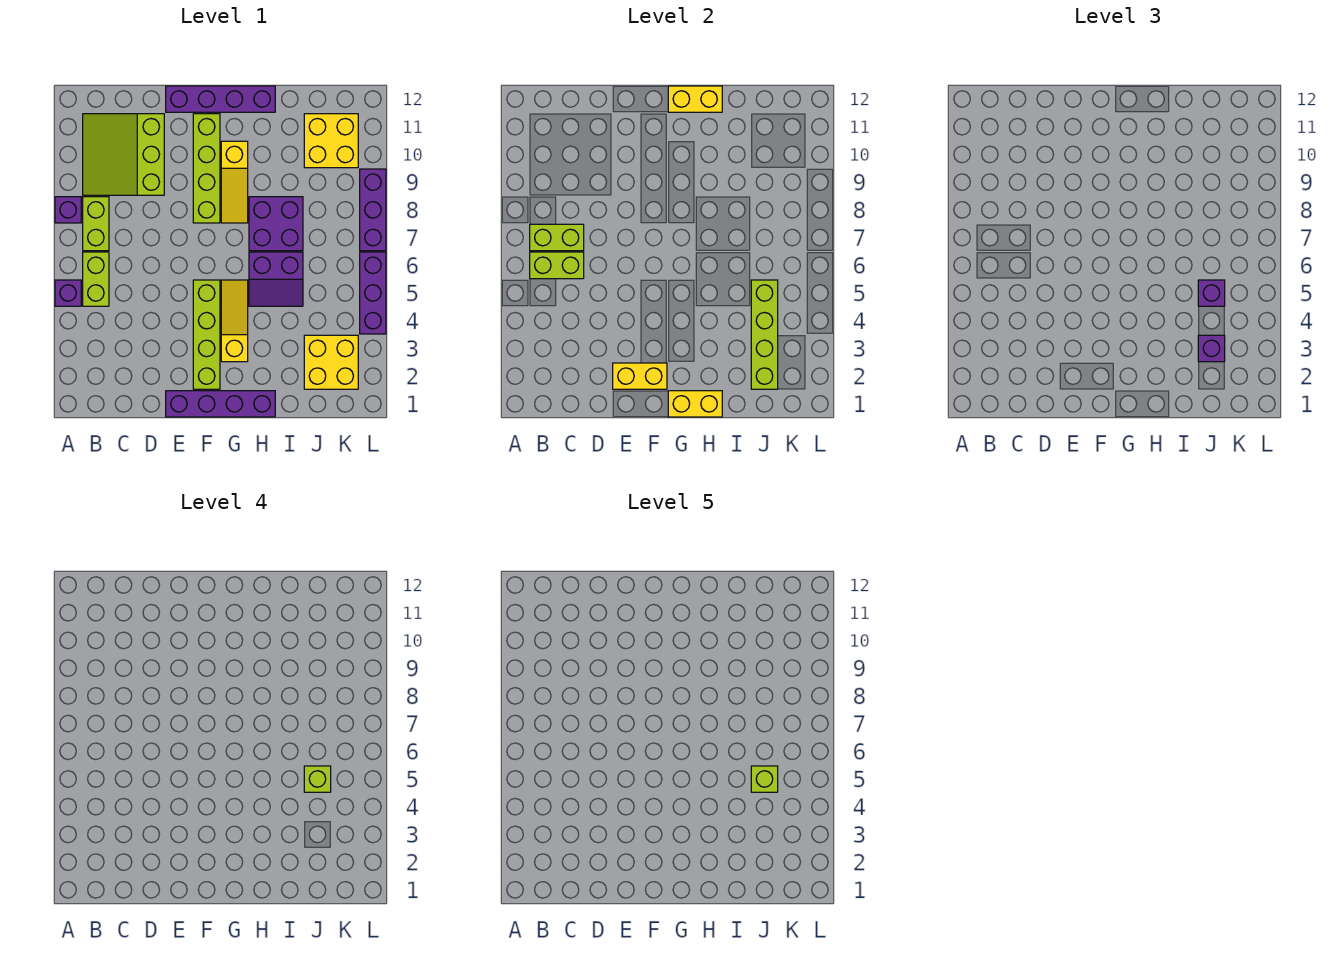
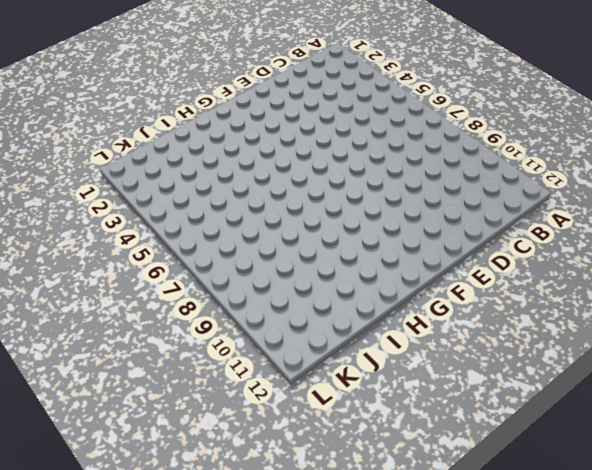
none -> purple 1x1 brick [55,280,81,306]
none -> purple 1x1 brick [55,197,81,223]
none -> lime 1x2 brick [83,252,109,306]

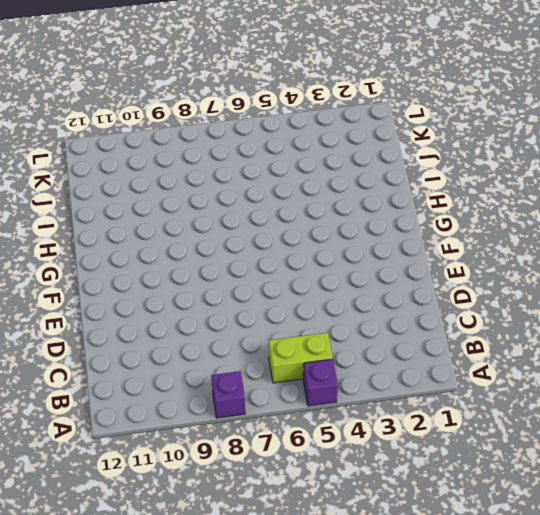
none -> lime 1x2 brick [83,197,109,251]
none -> lime 3x3 slope [83,114,164,195]
none -> purple 1x4 brick [166,391,275,417]

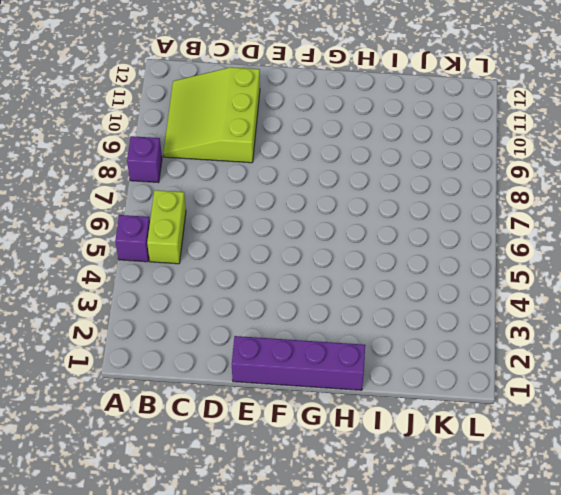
none -> lime 1x2 brick [83,197,109,251]
none -> purple 1x4 brick [166,86,275,112]
none -> lime 1x4 brick [193,280,220,389]

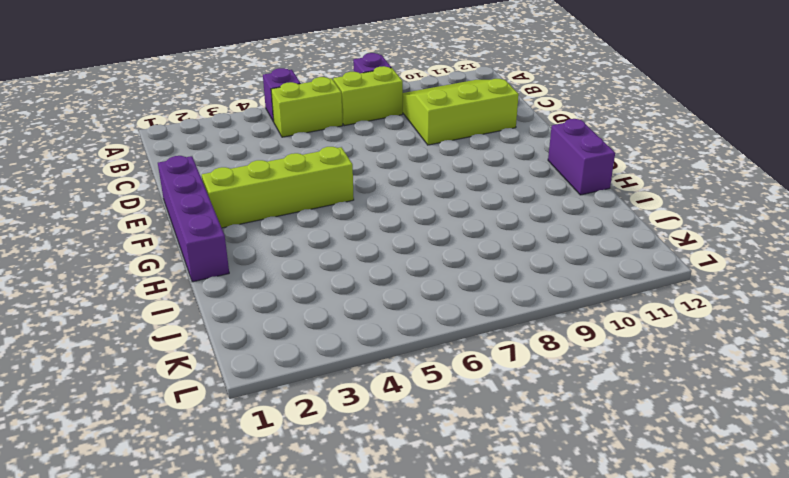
purple 1x2 brick [548,119,615,195] -> purple 1x4 brick [166,86,275,112]
none -> lime 1x4 brick [193,114,220,223]
none -> yellow 1x3 slope [221,280,248,362]
none -> yellow 1x3 slope [221,141,248,223]

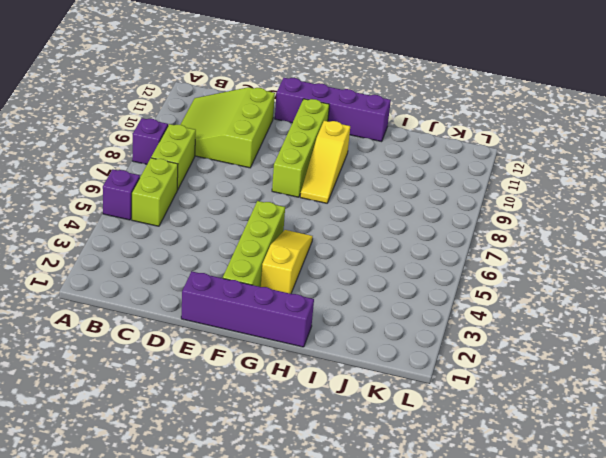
none -> purple 2x2 slope [249,252,303,306]
none -> purple 2x2 brick [249,197,303,251]
none -> yellow 2x2 brick [304,335,358,389]

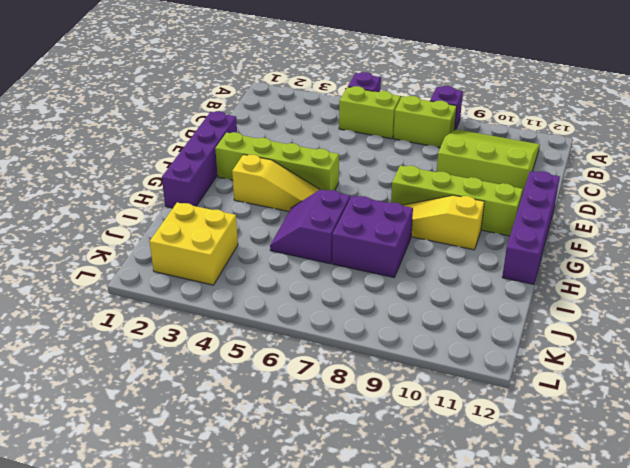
none -> yellow 2x2 brick [304,114,358,168]
none -> purple 1x3 brick [360,252,386,334]
none -> purple 1x3 brick [360,169,386,251]

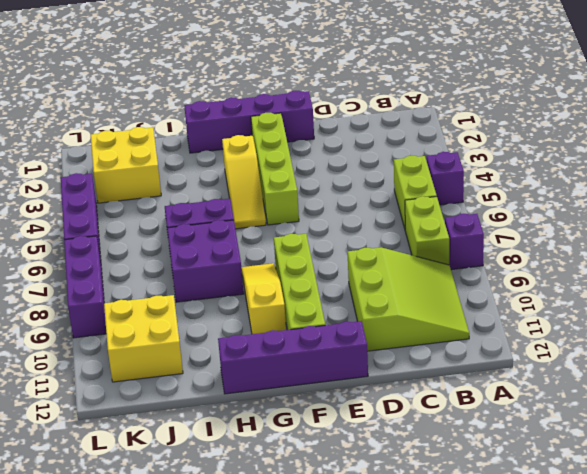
none -> lime 1x2 brick [530,252,584,279]
none -> lime 1x2 brick [530,224,584,251]
none -> yellow 1x2 brick [613,363,667,389]

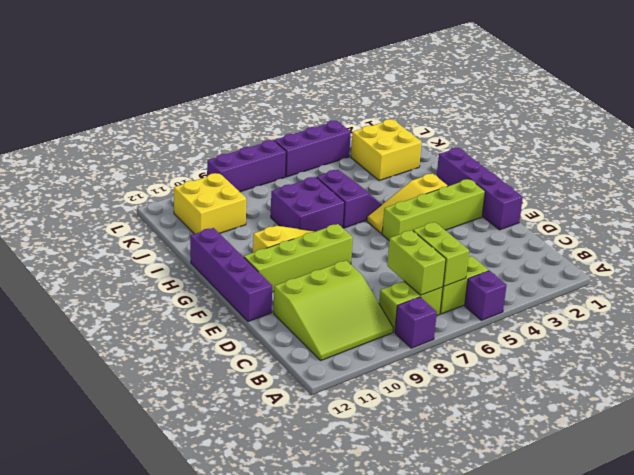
none -> yellow 1x2 brick [613,363,667,389]
none -> yellow 1x2 brick [668,391,722,417]
none -> yellow 1x2 brick [668,86,722,112]

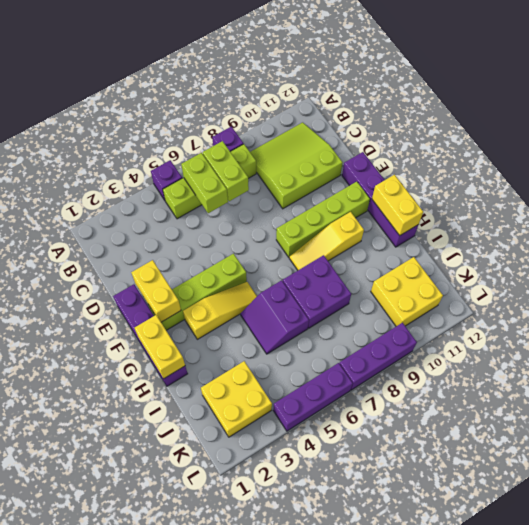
none -> lime 1x4 brick [751,280,778,389]
none -> purple 1x1 brick [1198,335,1225,362]
none -> purple 1x1 brick [1198,280,1225,306]

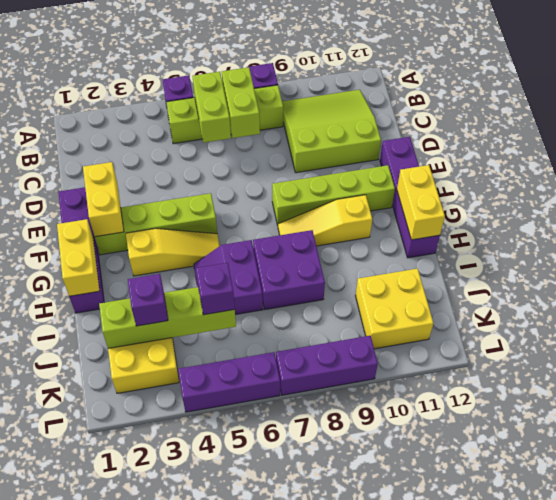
none -> lime 1x1 brick [304,766,331,792]
none -> lime 1x1 brick [751,766,778,792]

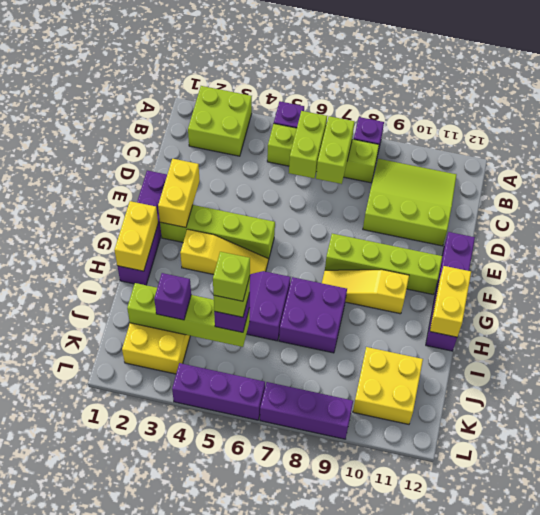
lime 2x2 brick [188,86,252,156] -> none

